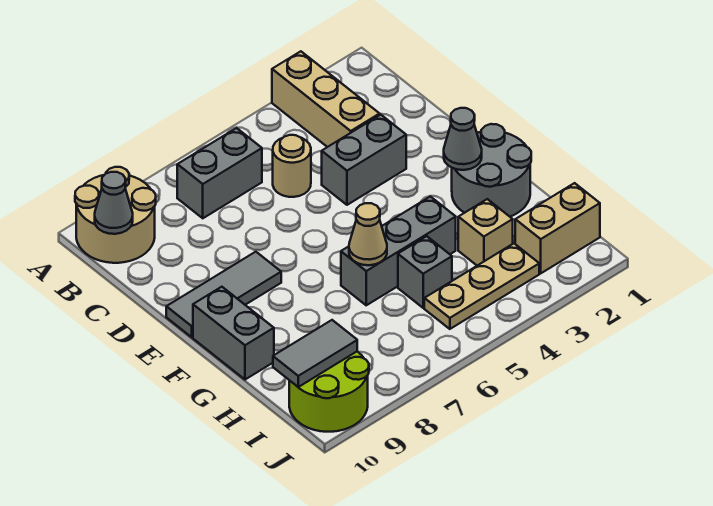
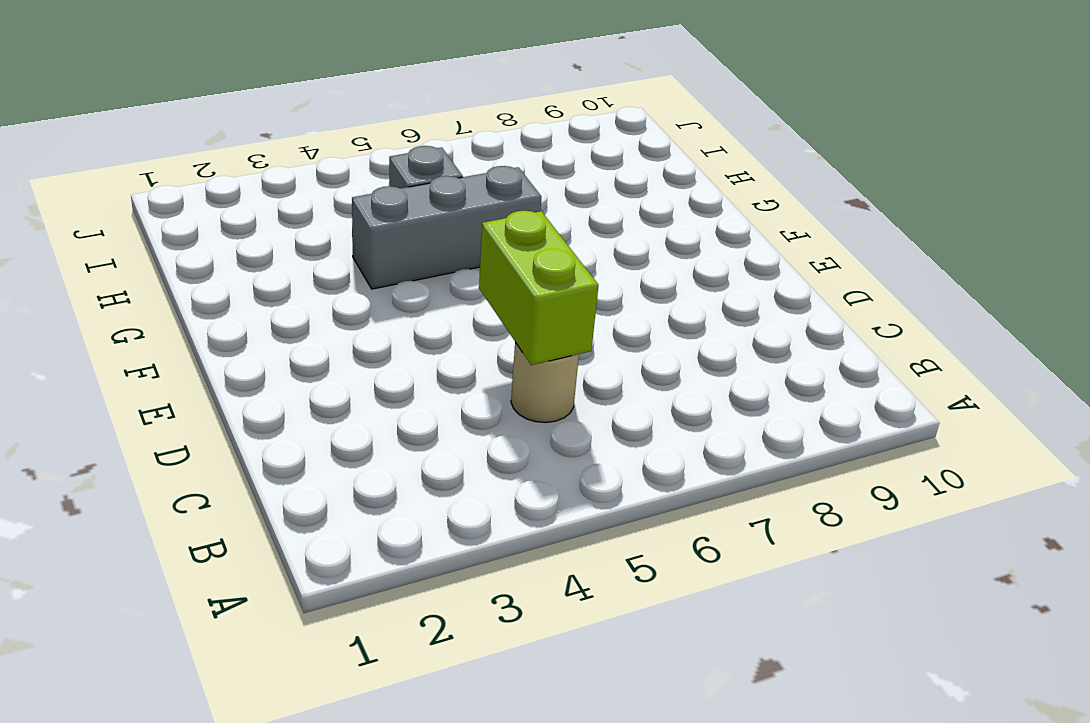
lime 1x2 brick [479,211,598,365] -> none
none -> tan 1x3 brick [272,51,380,147]
none -> tan 2x2 round brick [75,167,156,263]
none -> grey 1x2 brick [177,128,262,218]

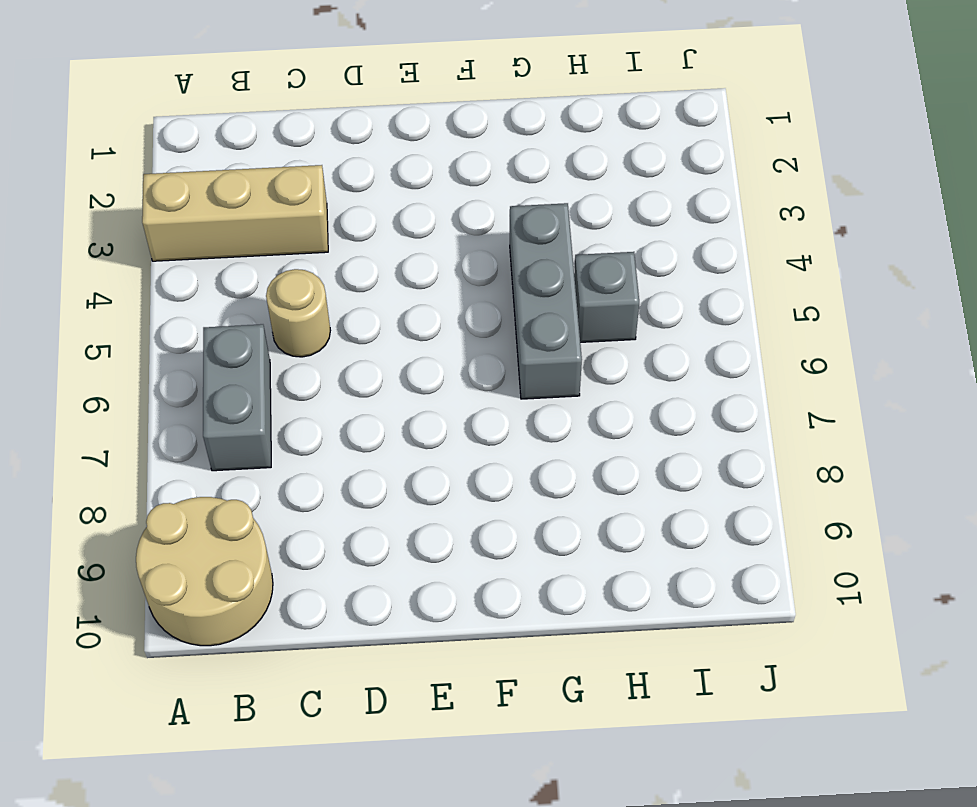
none -> grey 1x2 brick [322,115,406,205]
none -> grey 1x3 tile [166,252,281,337]
none -> grey 2x2 round brick [452,124,531,217]

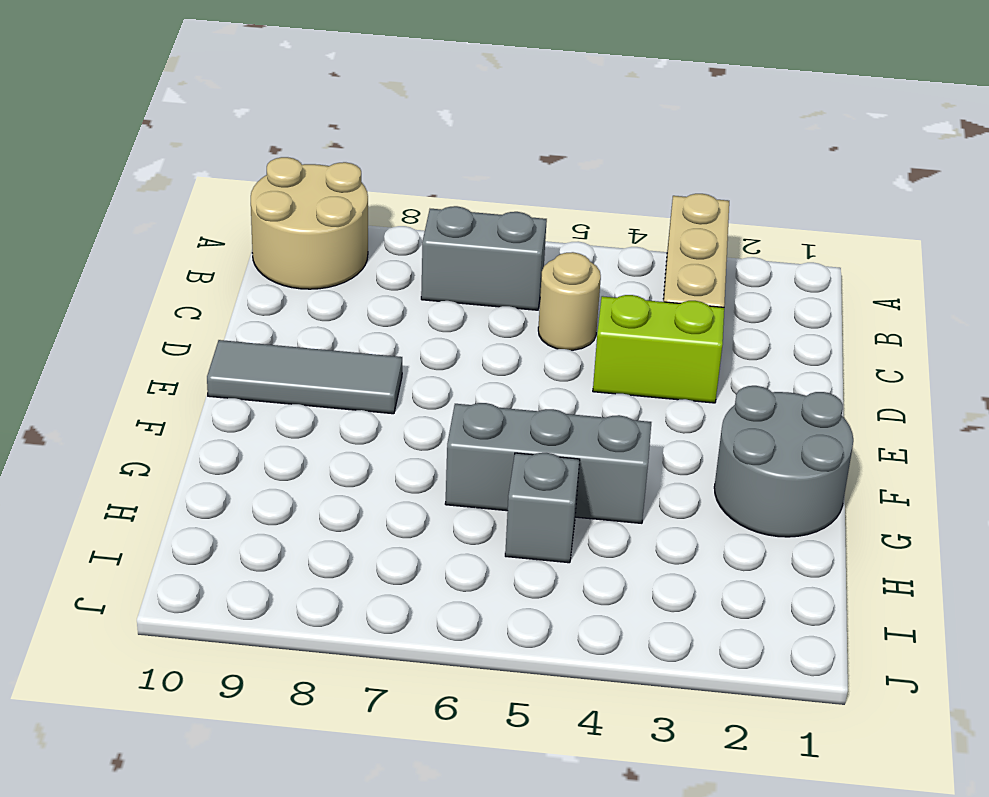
lime 1x2 brick [593,295,724,403] -> grey 1x2 brick [322,115,406,205]
none -> grey 1x2 brick [193,287,274,380]
none -> tan 1x1 brick [458,199,513,266]
none -> tan 1x2 brick [515,183,600,273]

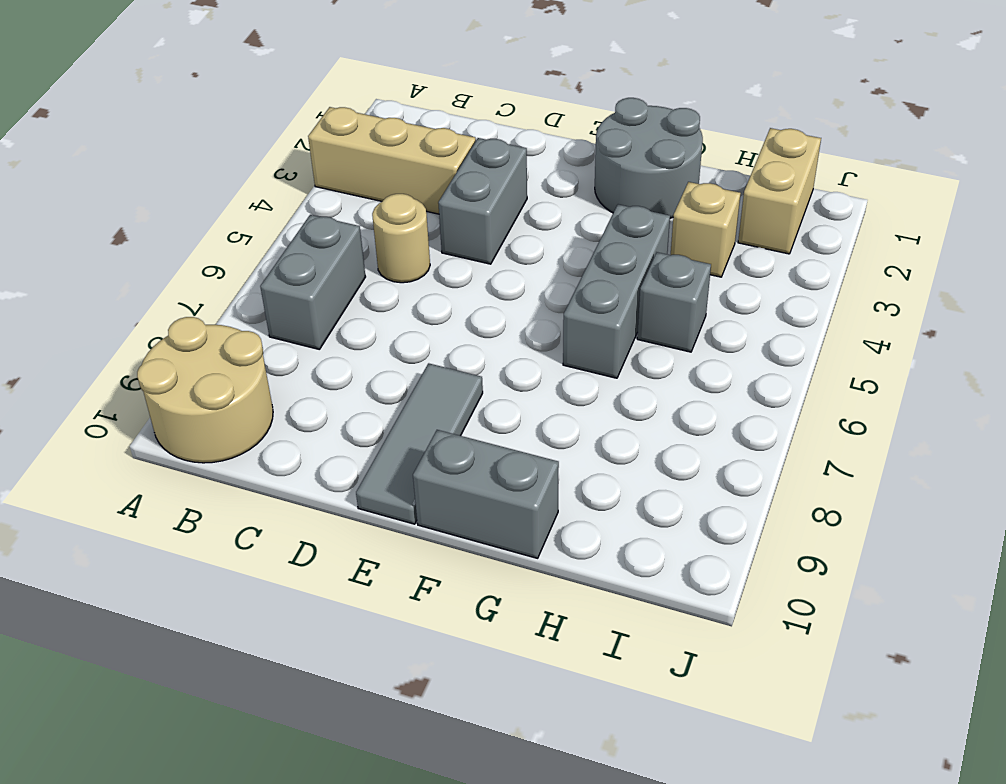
none -> tan 1x3 plate [424,244,539,329]
none -> lime 2x2 round brick [289,352,369,432]
none -> grey 1x1 cone [95,172,133,234]

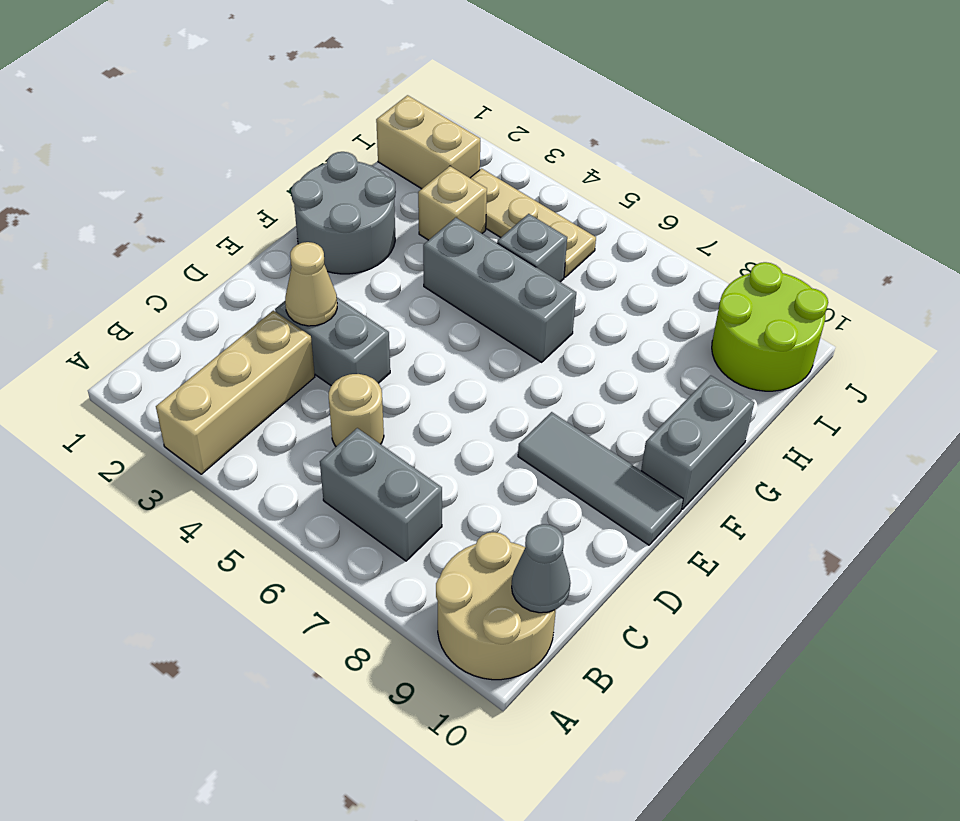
tan 1x1 cone [285,242,337,326] -> tan 1x1 cone moved to [349,203,387,265]
none -> grey 1x1 cone [444,108,482,170]
none -> grey 1x2 tile [273,320,357,387]

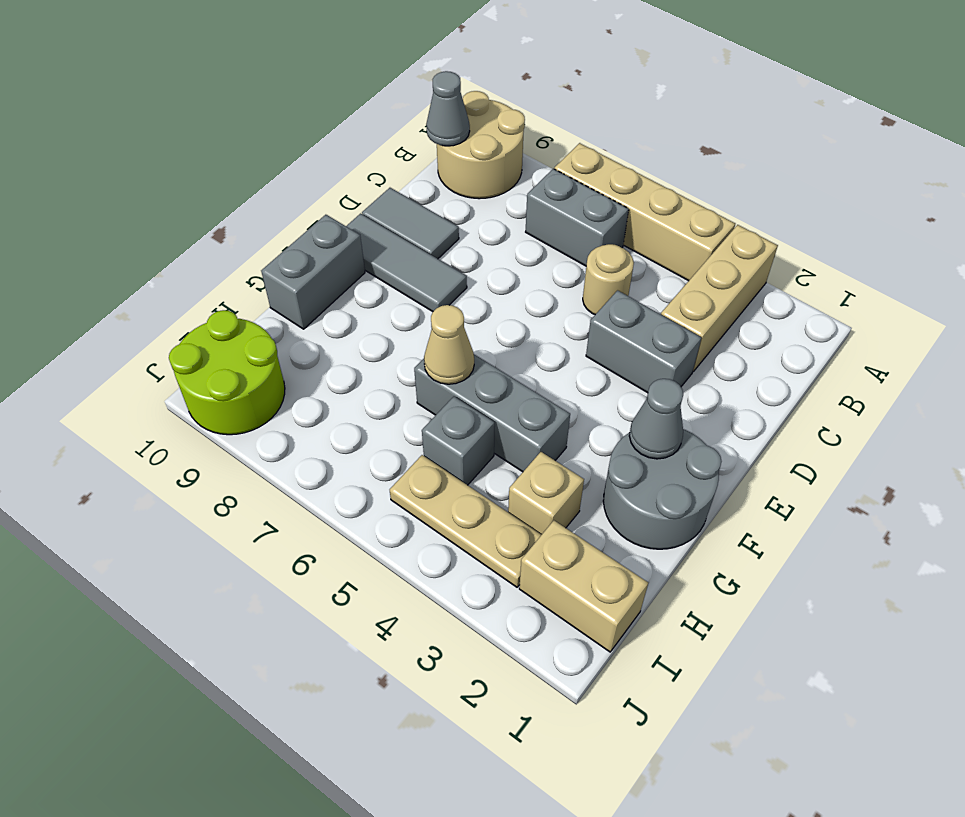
tan 1x4 brick [554,143,735,281] -> none
grey 1x2 tile [362,188,459,259] -> grey 1x2 tile moved to [273,320,357,387]

